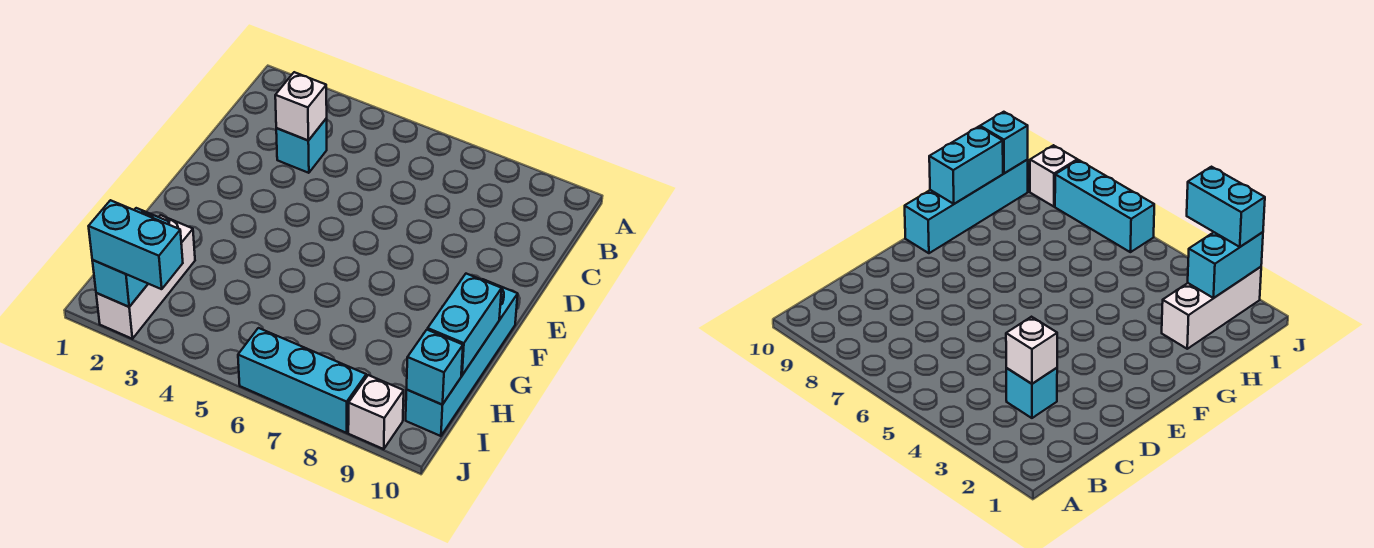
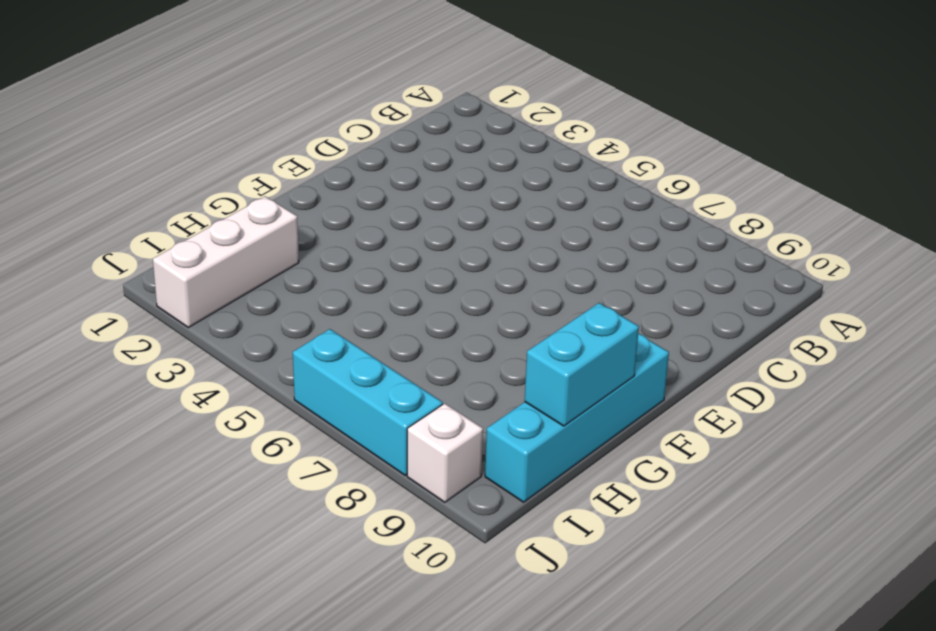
none -> cyan 1x1 brick [276,118,327,173]
none -> white 1x1 brick [275,72,327,140]

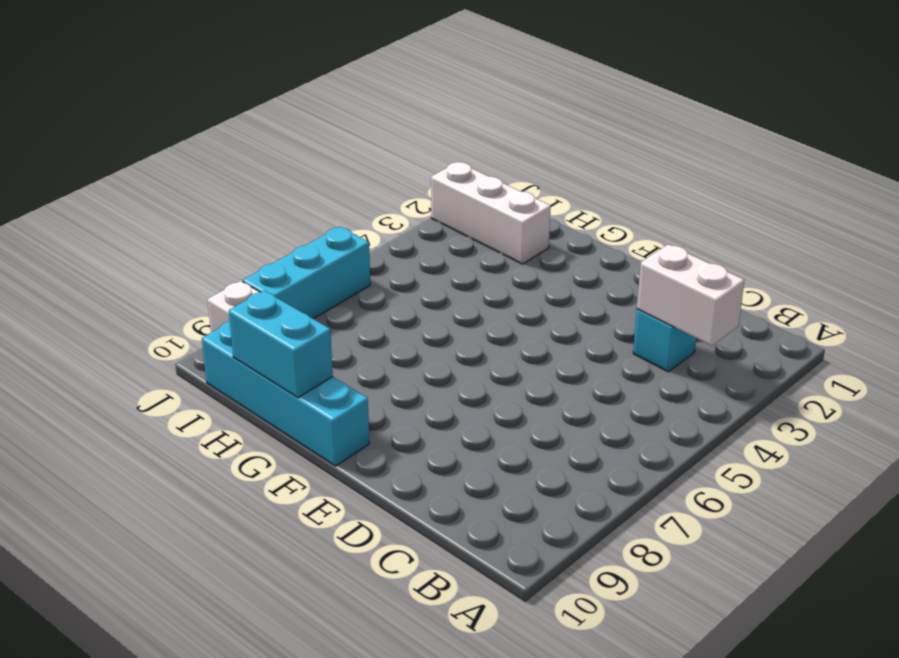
white 1x2 brick [637,244,744,346] -> white 1x1 brick [275,72,327,140]
none -> cyan 1x2 brick [92,208,169,307]
none -> cyan 1x1 brick [407,330,463,405]

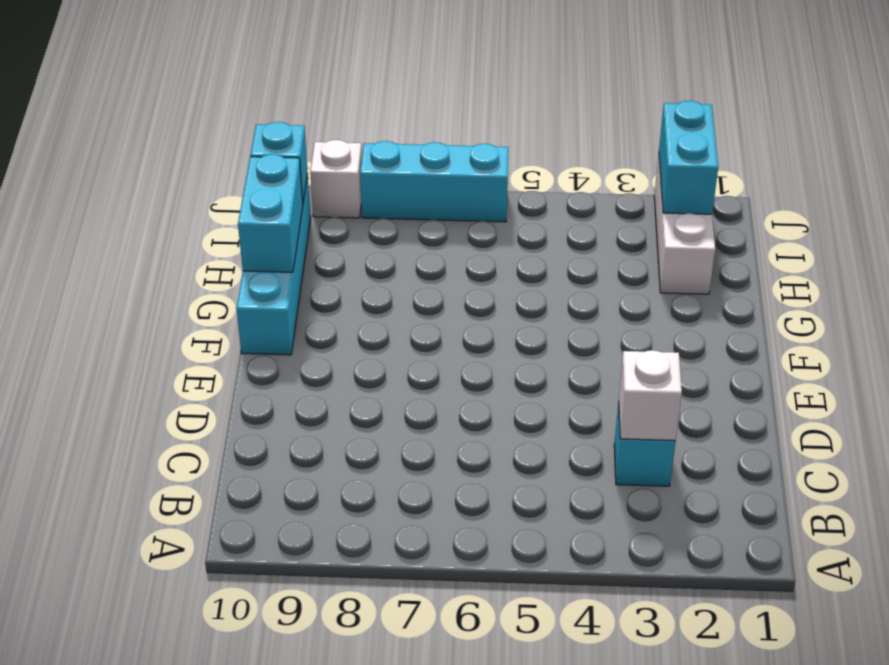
none -> cyan 1x2 brick [89,200,183,289]

